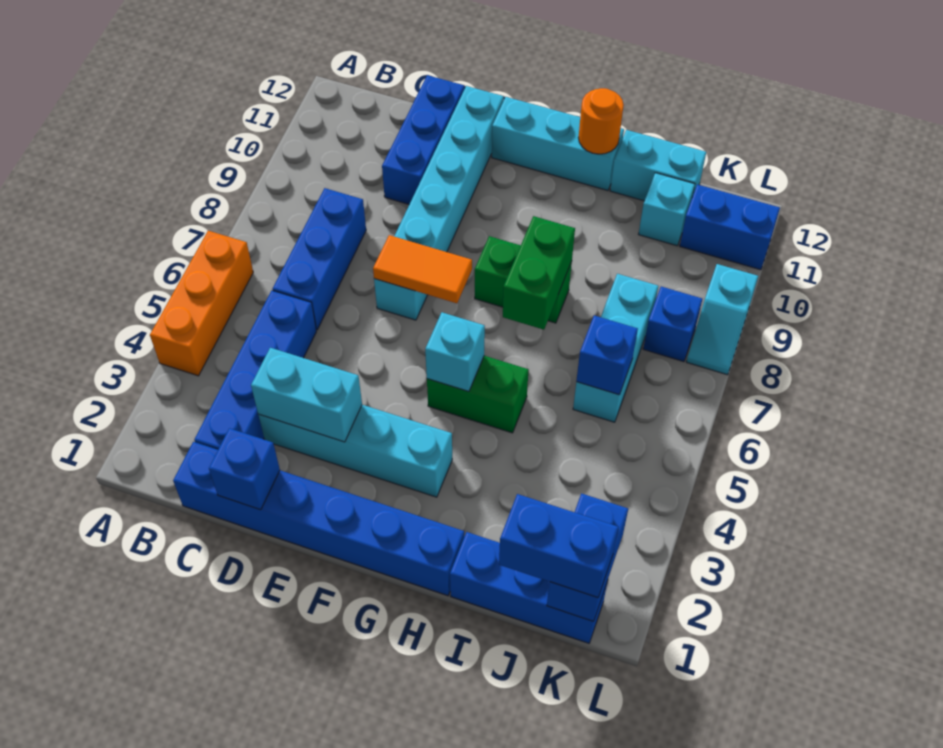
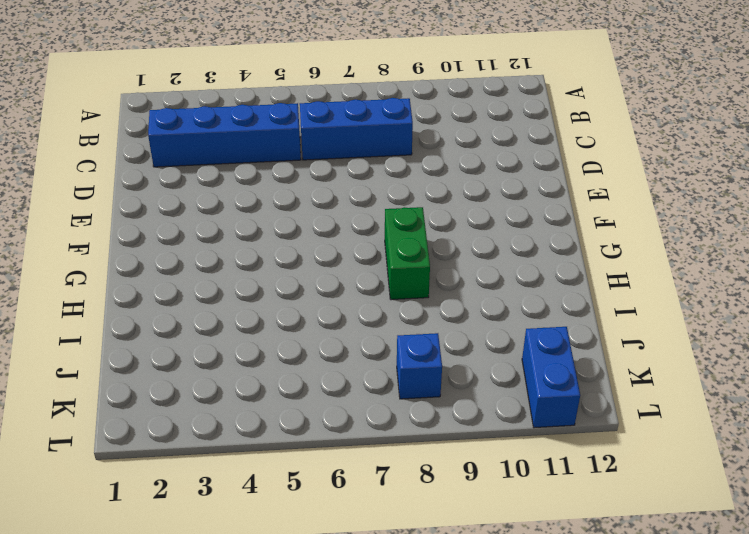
none -> orange 1x3 brick [150,231,253,376]
none -> blue 1x6 brick [173,442,464,596]
none -> cyan 1x4 brick [258,405,452,497]

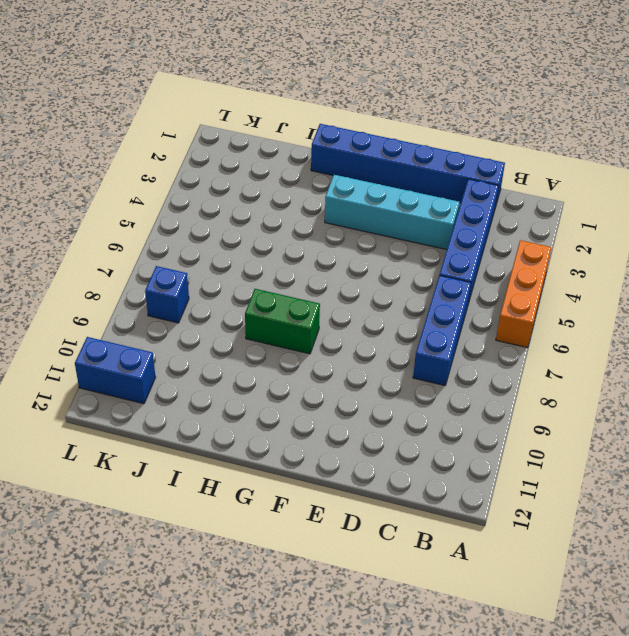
none -> blue 1x3 brick [382,75,464,204]
none -> cyan 1x6 brick [374,86,504,320]
none -> cyan 1x3 brick [492,97,624,191]

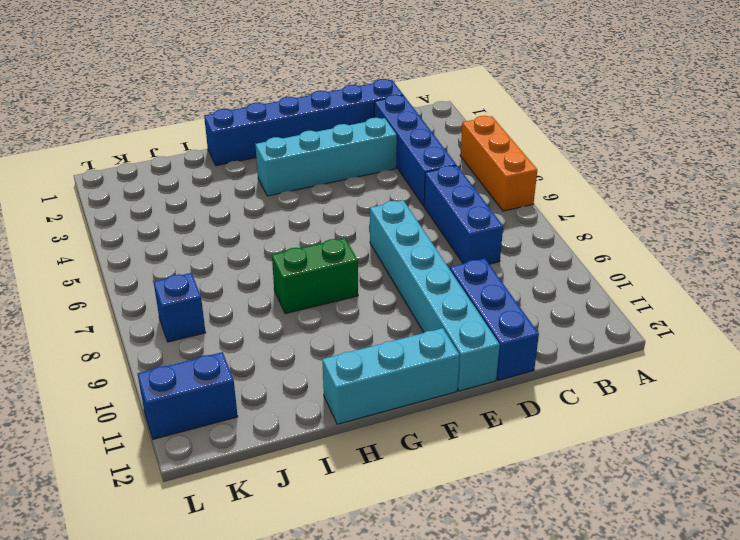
none -> green 1x2 brick [427,355,529,433]
none -> blue 1x3 brick [450,532,608,643]
none -> cyan 1x2 brick [610,130,706,201]

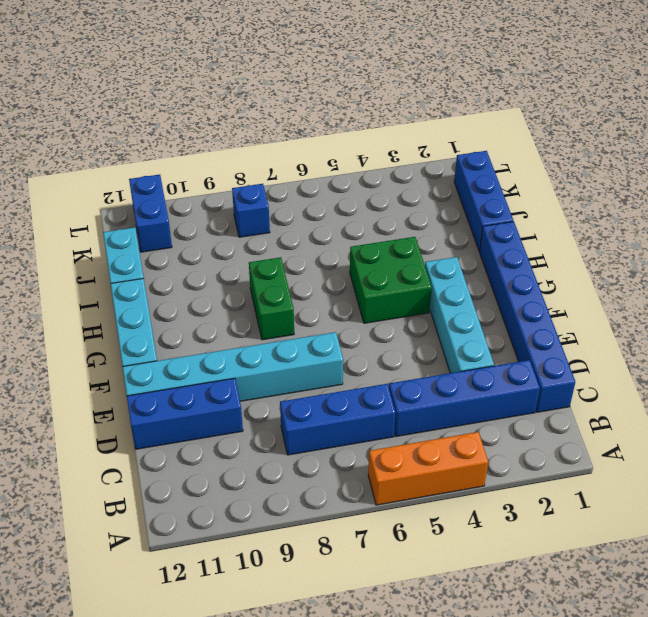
green 2x2 brick [350,237,432,323] -> green 1x2 brick [427,355,529,433]
none -> cyan 1x3 brick [573,274,658,422]
none -> cyan 1x1 brick [639,173,695,246]
none -> cyan 1x2 slope [686,264,758,375]

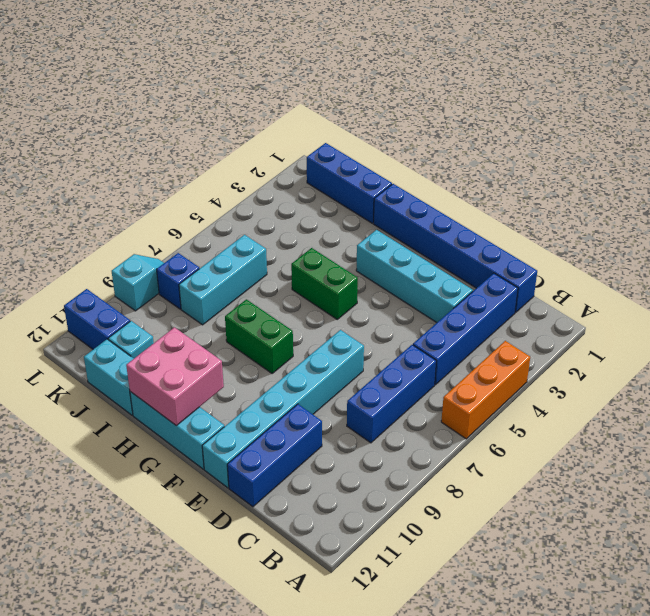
pink 2x2 brick [126,327,224,426] -> orange 1x1 round brick [578,88,624,154]
none -> blue 1x1 brick [209,428,280,510]
none -> cyan 1x2 brick [251,348,362,442]
none -> orange 1x2 tile [373,235,472,303]

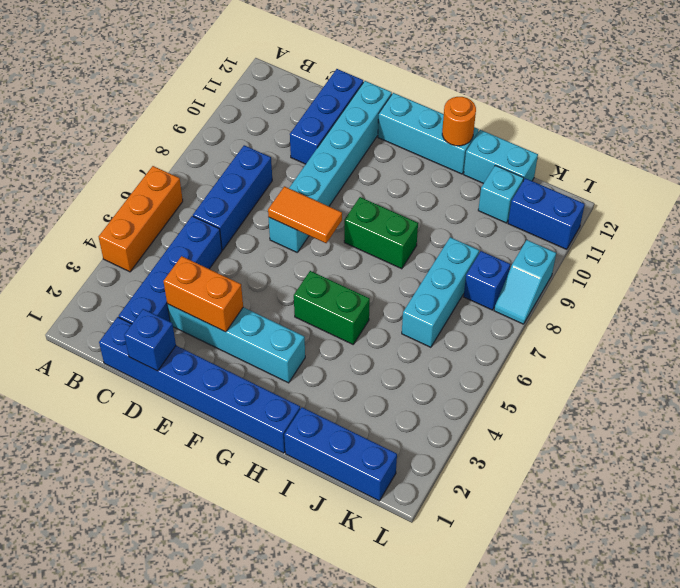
orange 1x2 brick [163,256,243,332] -> cyan 1x2 brick [251,348,362,442]
none -> cyan 1x1 brick [425,312,485,392]
none -> green 1x2 brick [503,216,575,330]
none -> blue 1x1 brick [576,316,638,395]

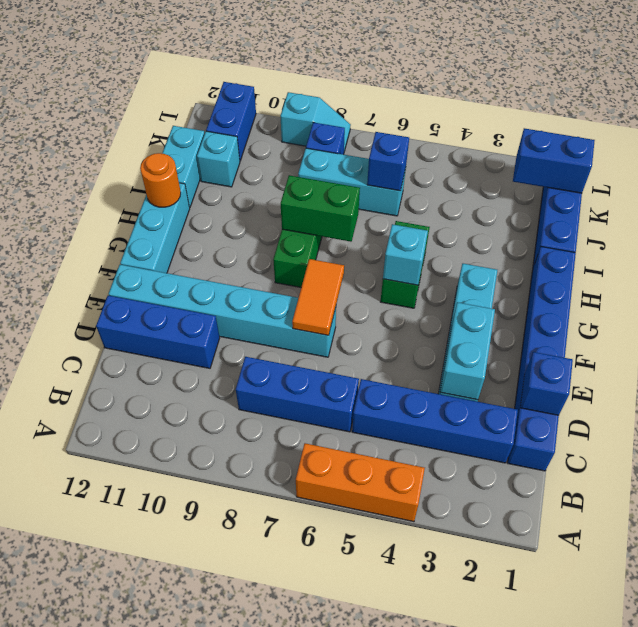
none -> blue 1x2 brick [499,494,618,598]

